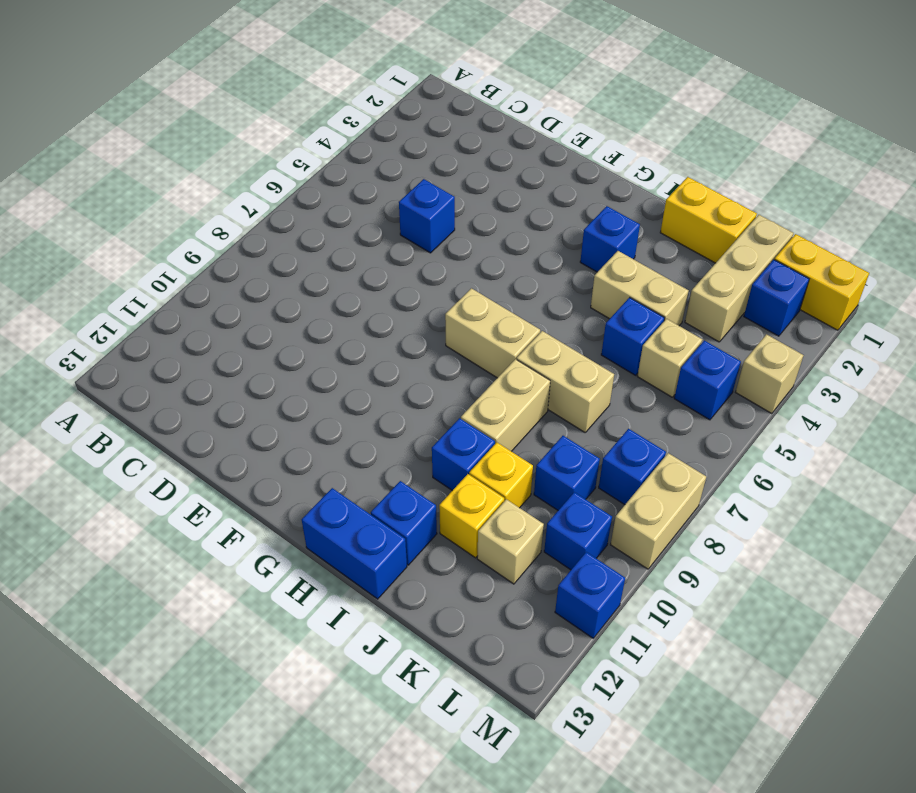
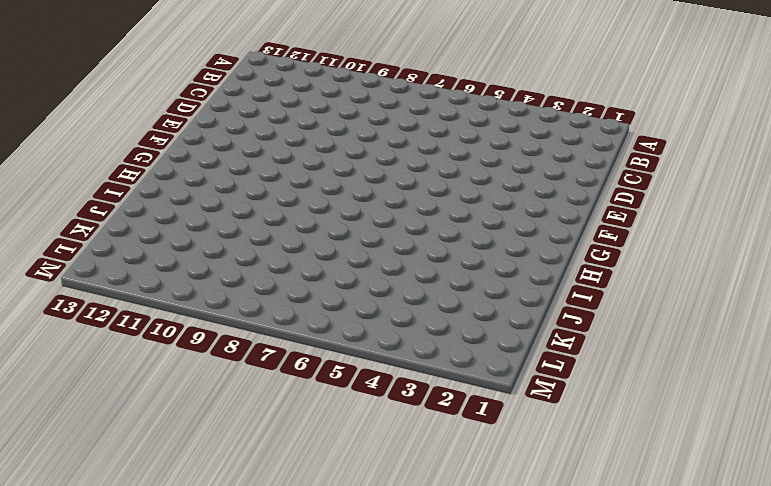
none -> blue 1x1 brick [399,179,455,253]
none -> tan 1x2 brick [445,288,540,378]
none -> blue 1x1 brick [580,206,640,272]

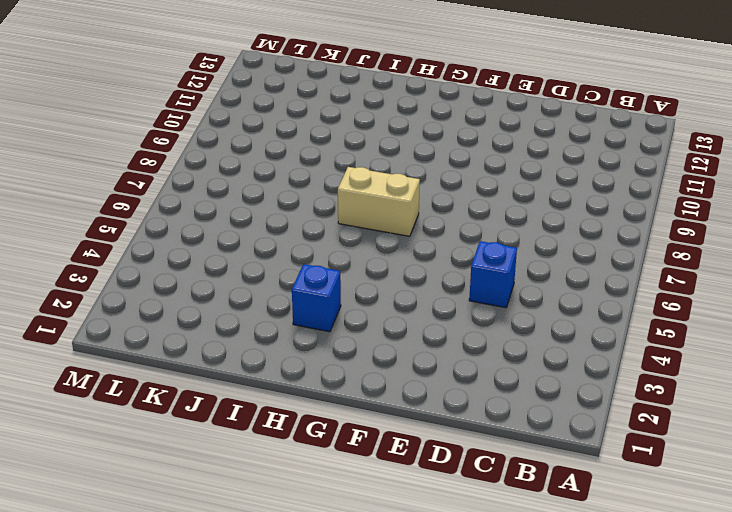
none -> blue 1x2 brick [302,488,407,599]
none -> yellow 1x2 brick [660,177,757,263]
none -> tan 1x2 brick [591,251,689,326]

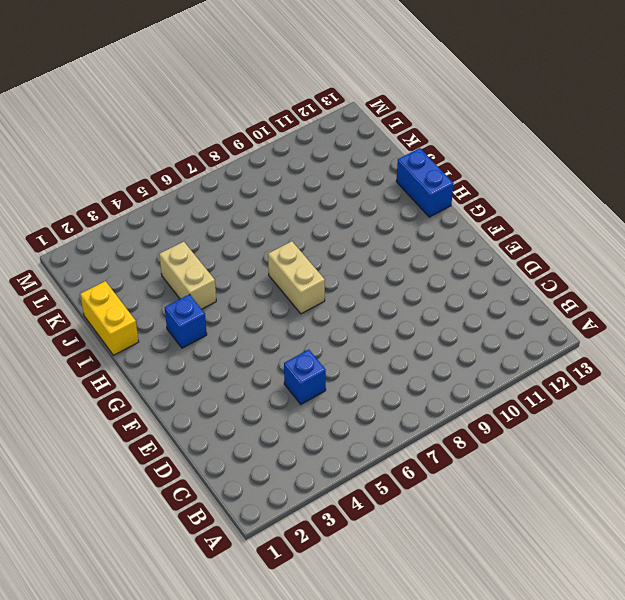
none -> tan 1x2 brick [517,331,614,432]
none -> tan 1x2 brick [461,359,550,451]
none -> blue 1x1 brick [432,418,495,490]

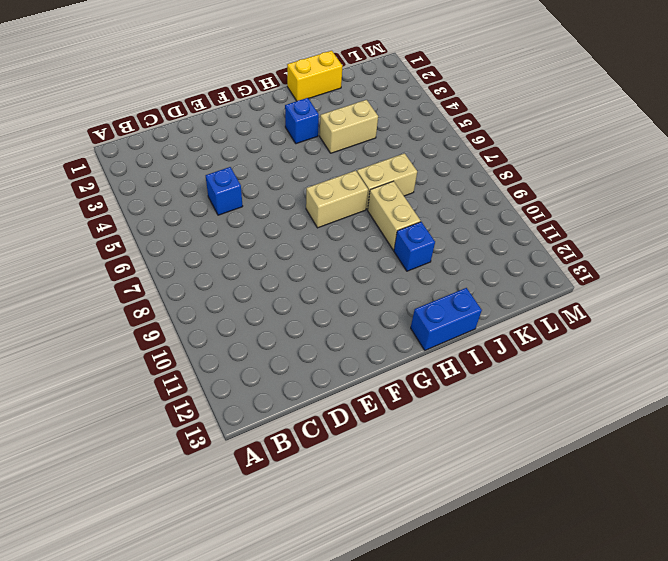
none -> blue 1x1 brick [371,481,437,565]
none -> blue 1x1 brick [601,298,664,375]
none -> yellow 1x1 brick [469,442,533,508]

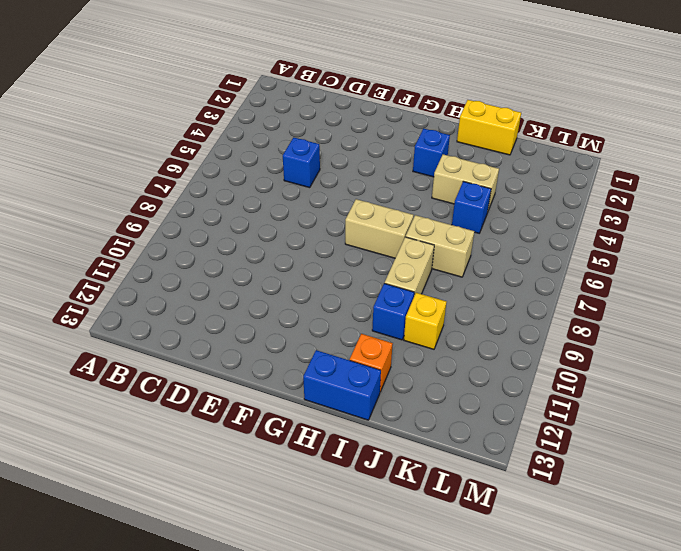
orange 1x1 brick [350,334,393,392] -> blue 1x1 brick [371,481,437,565]
none -> yellow 1x1 brick [439,474,504,558]
none -> tan 1x3 brick [685,215,793,342]
none -> tan 1x1 brick [637,319,702,397]

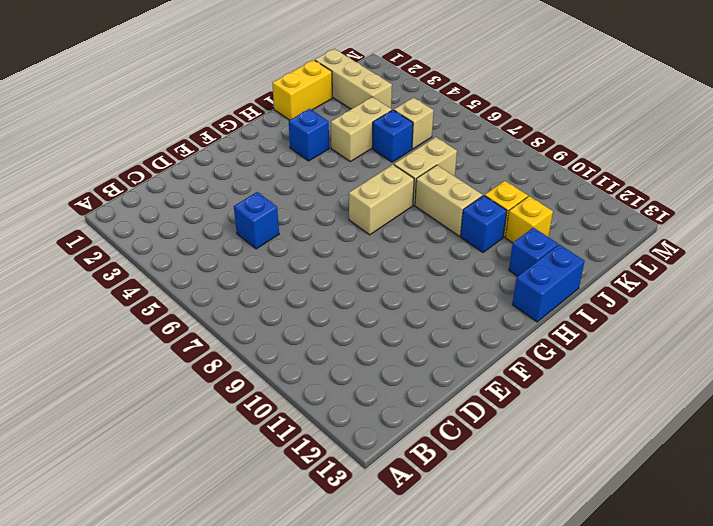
none -> blue 1x1 brick [534,436,600,510]
none -> tan 1x1 brick [477,499,544,584]
none -> yellow 1x2 brick [774,234,869,330]

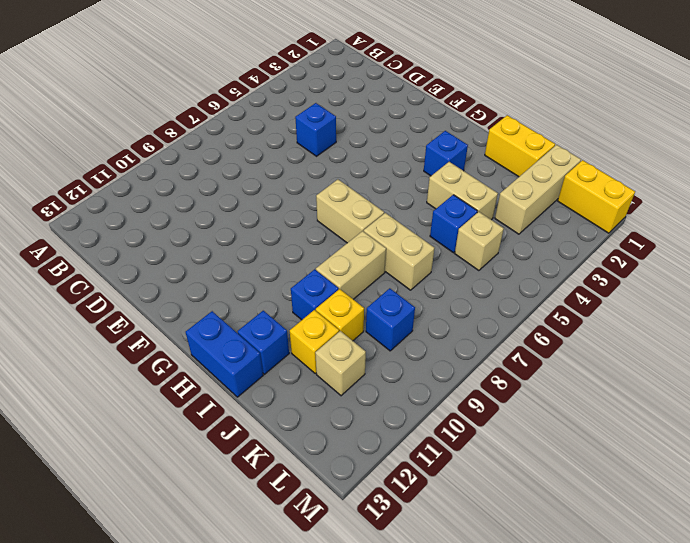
none -> blue 1x1 brick [744,260,809,336]
none -> blue 1x1 brick [674,340,741,420]
none -> blue 1x1 brick [599,429,666,505]

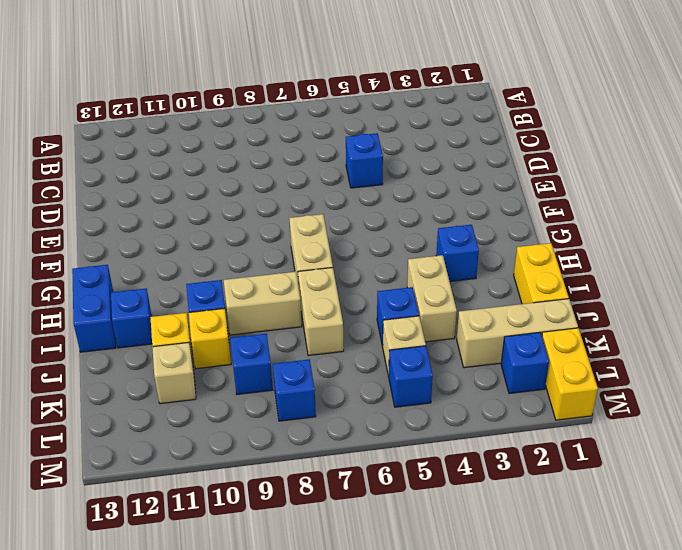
none -> blue 1x1 brick [544,492,612,570]
none -> tan 1x1 brick [736,334,803,414]
none -> tan 1x2 brick [611,453,706,569]

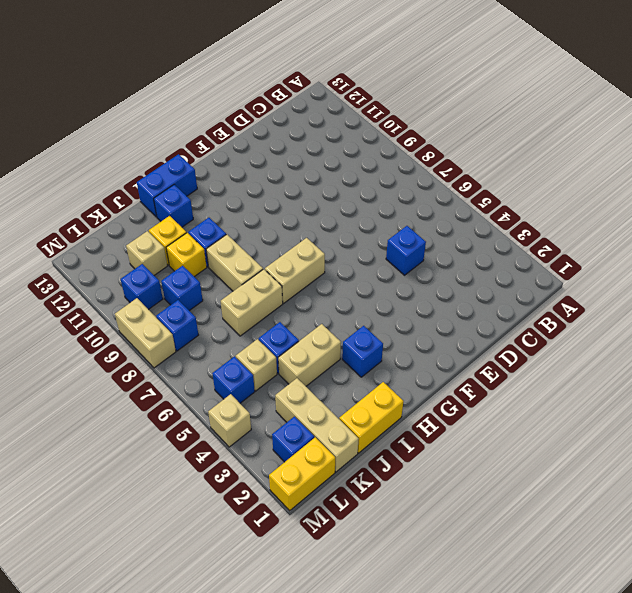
none -> blue 1x1 brick [555,552,625,638]

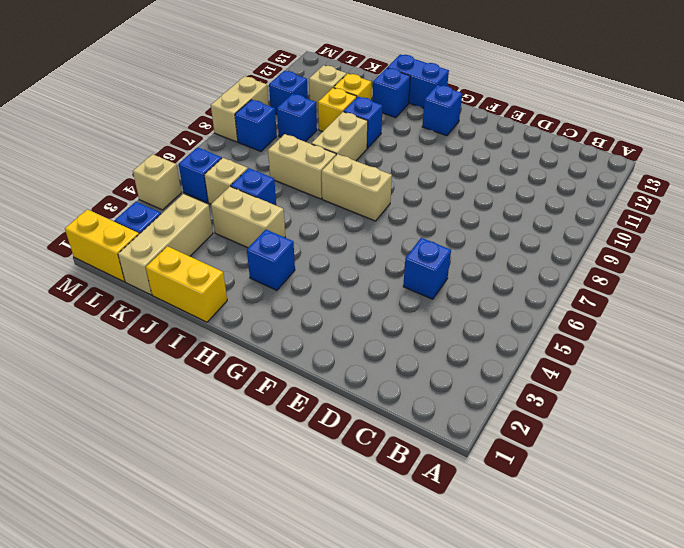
blue 1x1 brick [422,85,462,136] -> blue 1x1 brick moved to [555,552,625,638]

